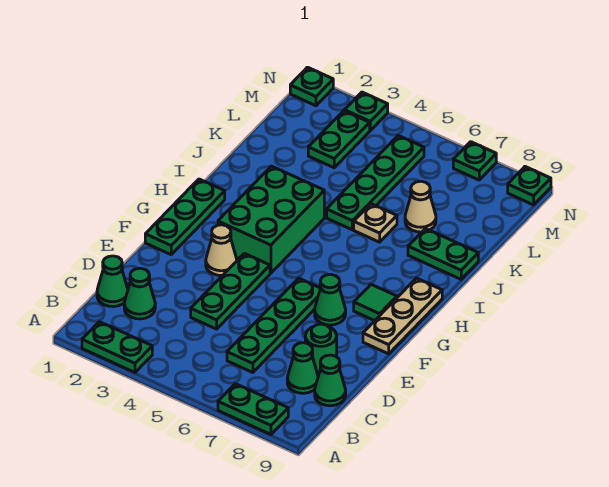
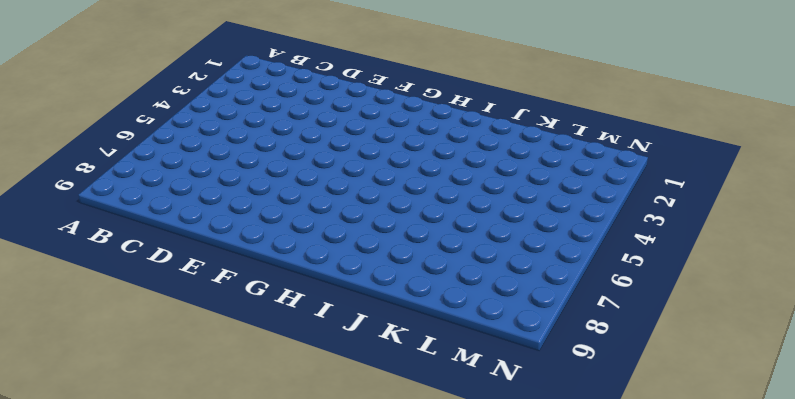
none -> green 1x2 plate [82,322,152,372]
none -> green 1x2 plate [218,384,288,434]
none -> green 1x1 cone [97,256,128,307]

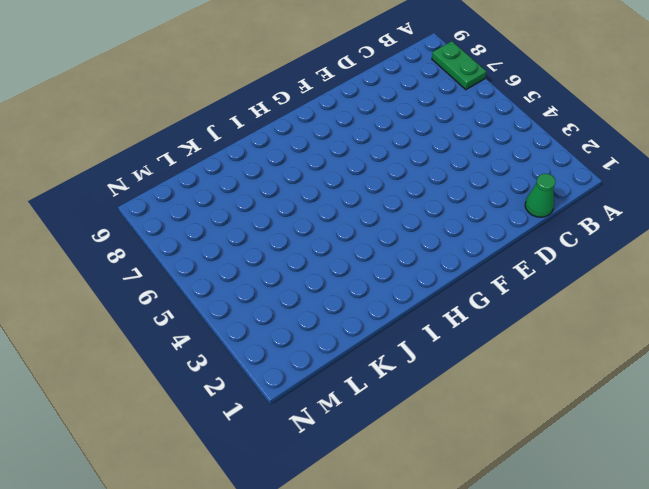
none -> green 1x2 plate [82,322,152,372]
none -> green 1x1 cone [124,268,155,319]
none -> green 1x4 plate [227,278,320,373]

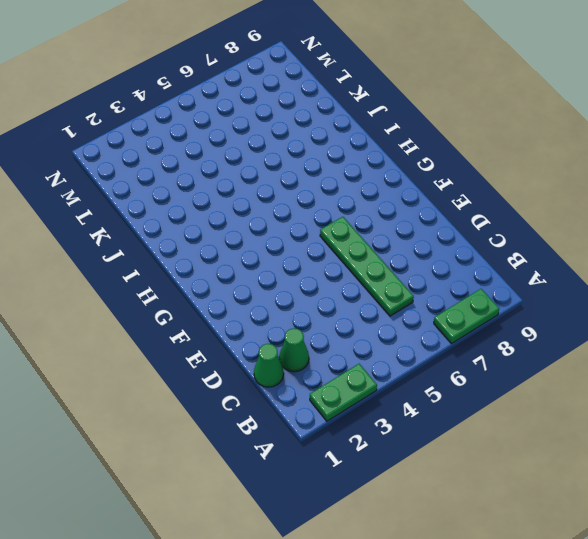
none -> green 1x1 cone [287,343,318,393]
none -> green 1x1 cone [315,355,346,406]
none -> green 1x3 plate [191,253,270,329]

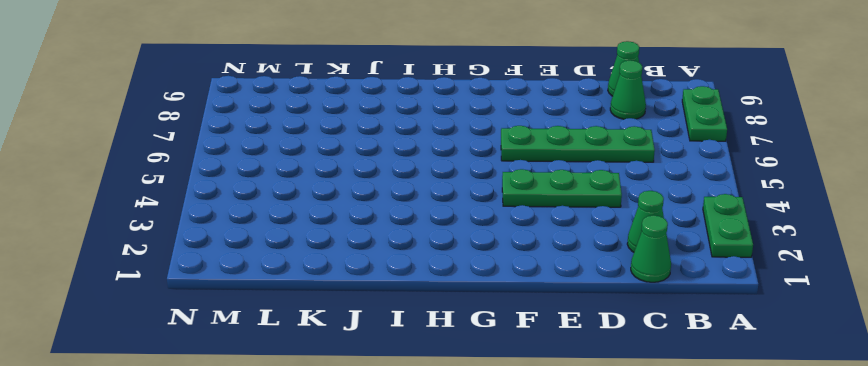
none -> green 1x1 round brick [305,324,337,374]
none -> green 1x3 plate [145,179,225,255]
none -> tan 1x1 cone [206,225,237,275]

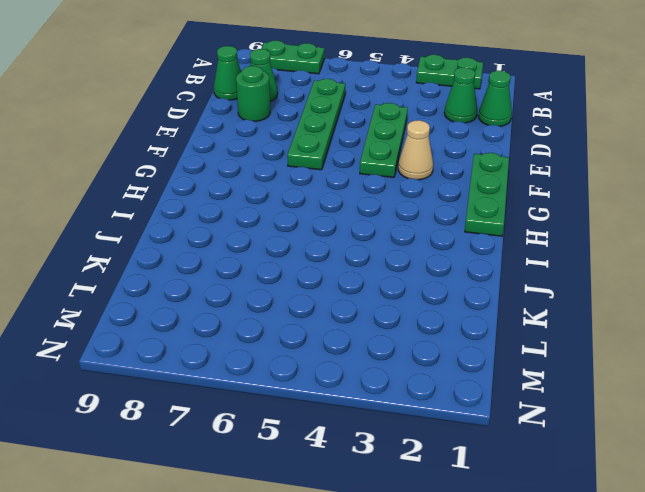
none -> green 1x1 cone [315,274,346,325]
none -> tan 1x3 plate [363,278,442,354]
none -> green 2x3 brick [218,166,324,273]

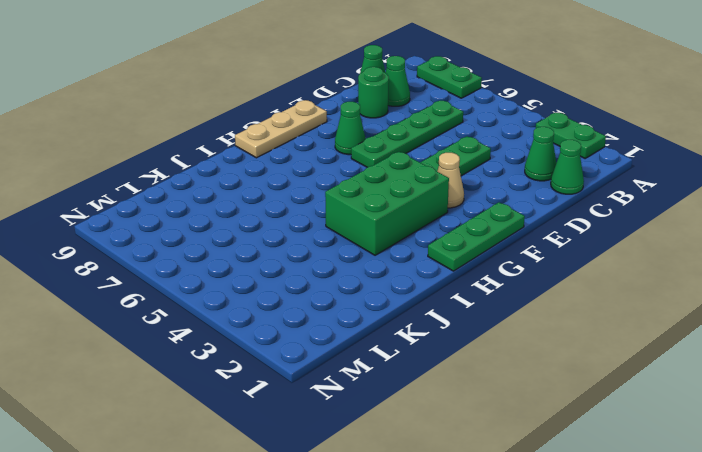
none -> green 1x1 tile [354,284,397,321]
none -> green 1x4 plate [327,136,424,230]
none -> tan 1x1 plate [354,204,397,242]

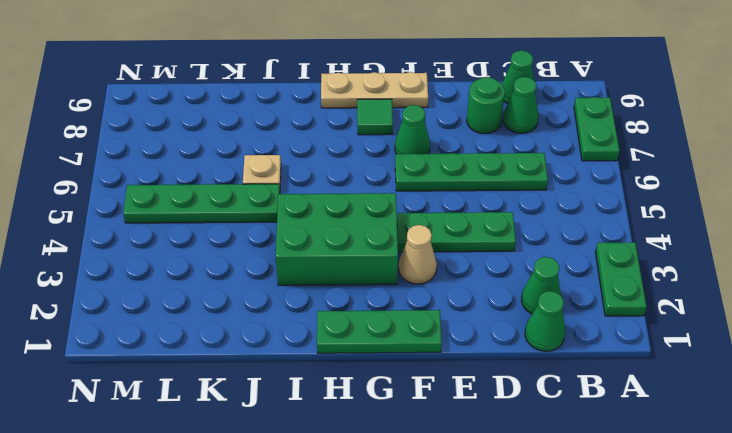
none -> green 1x2 plate [408,229,478,279]
none -> tan 1x1 cone [405,181,436,232]
none -> green 1x2 plate [308,111,370,168]

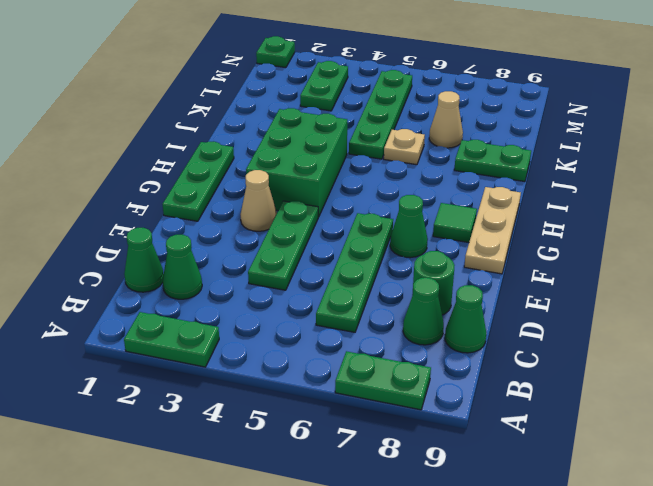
none -> green 1x1 plate [345,92,388,130]
none -> green 1x1 plate [453,142,496,180]
none -> green 1x1 plate [508,167,551,205]

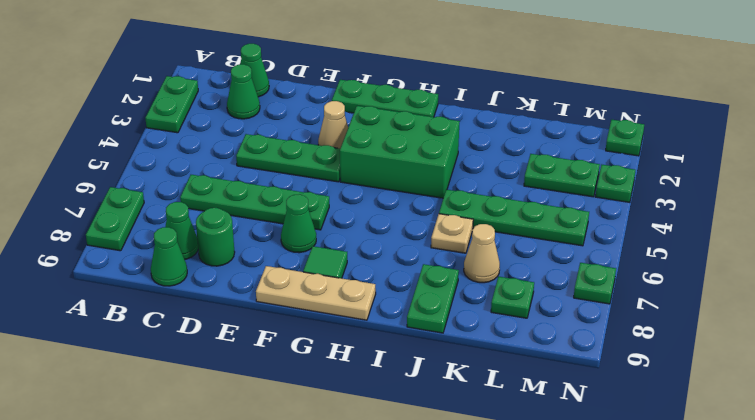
green 1x1 plate [491,277,534,318] -> green 1x1 plate moved to [508,167,551,205]

